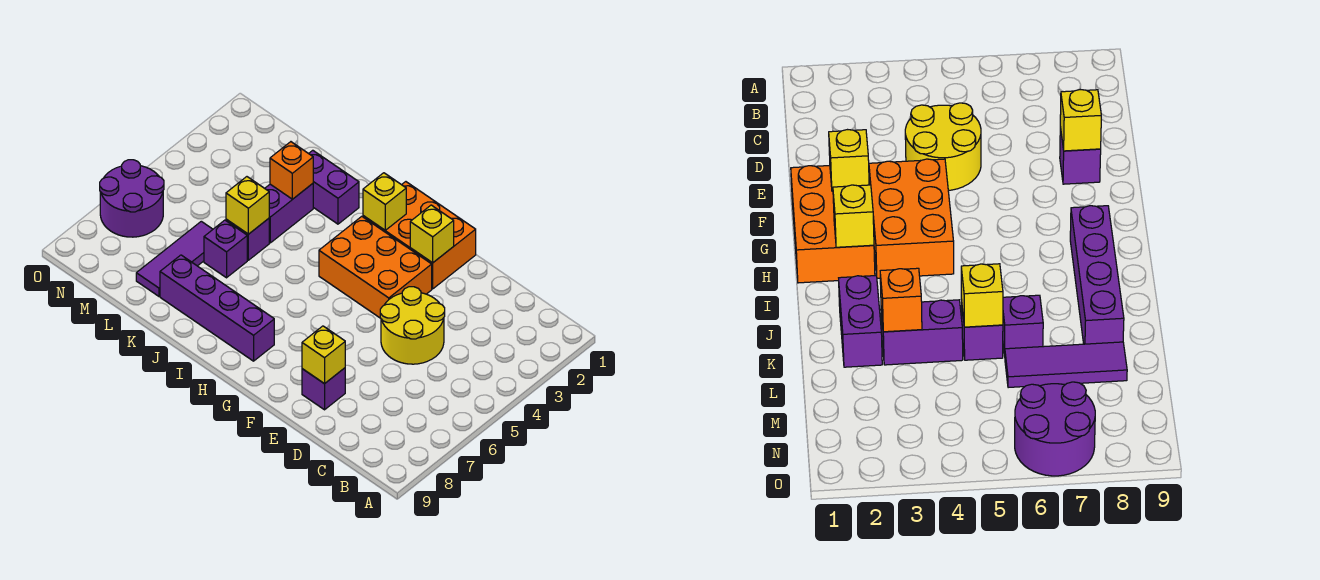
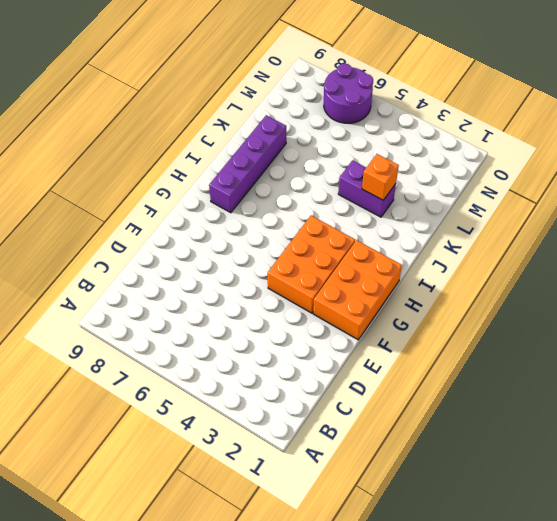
none -> yellow 2x2 round brick [380,287,445,364]
none -> purple 1x1 brick [302,368,345,410]
none -> purple 1x2 brick [309,150,359,224]

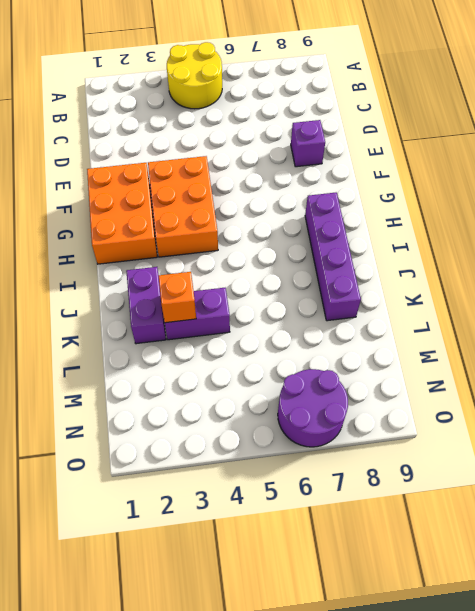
yellow 2x2 round brick [167,42,222,109] -> yellow 2x2 round brick moved to [380,287,445,364]
none -> purple 1x1 brick [226,218,269,260]
none -> purple 1x1 brick [204,220,247,278]
none -> purple 1x3 tile [136,221,213,296]

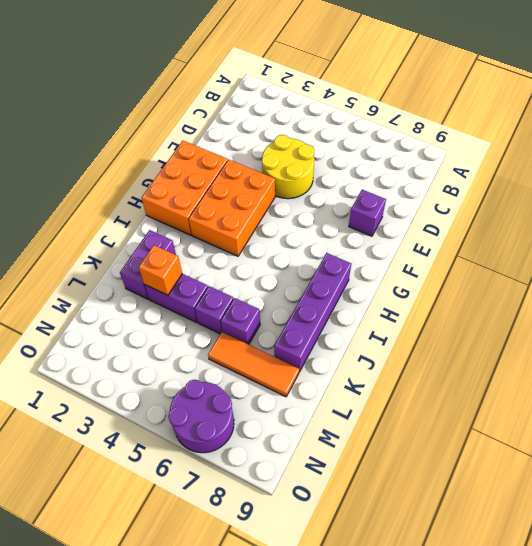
orange 1x3 tile [208,332,299,397] -> purple 1x3 tile [136,221,213,296]
none -> yellow 1x1 brick [302,326,345,384]
none -> yellow 1x1 brick [410,205,454,263]
none -> yellow 1x1 brick [363,173,406,230]

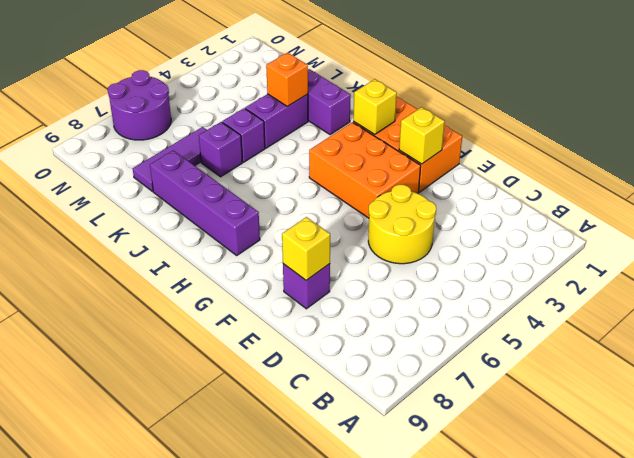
none -> yellow 1x1 brick [226,177,269,234]

